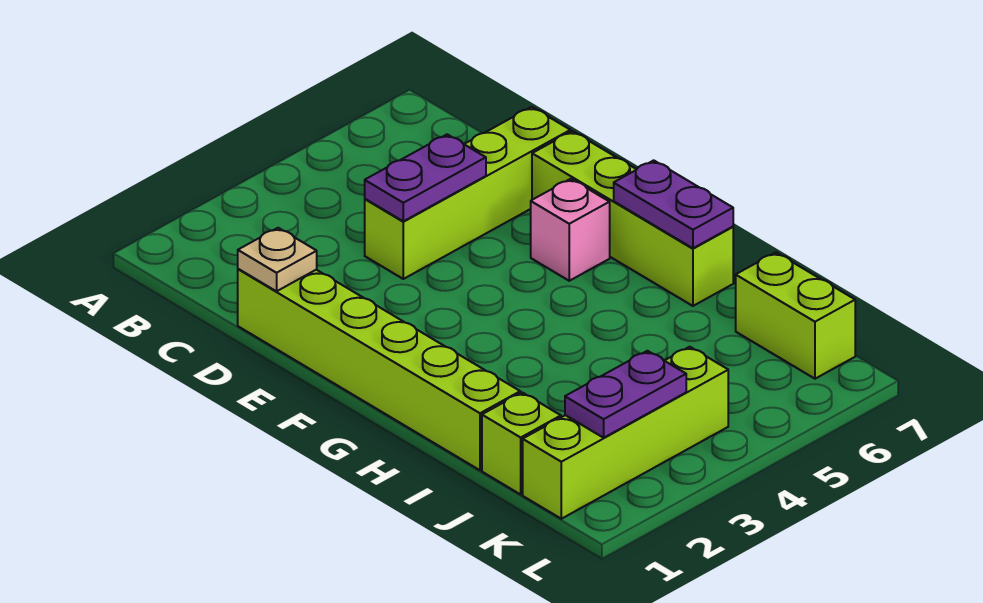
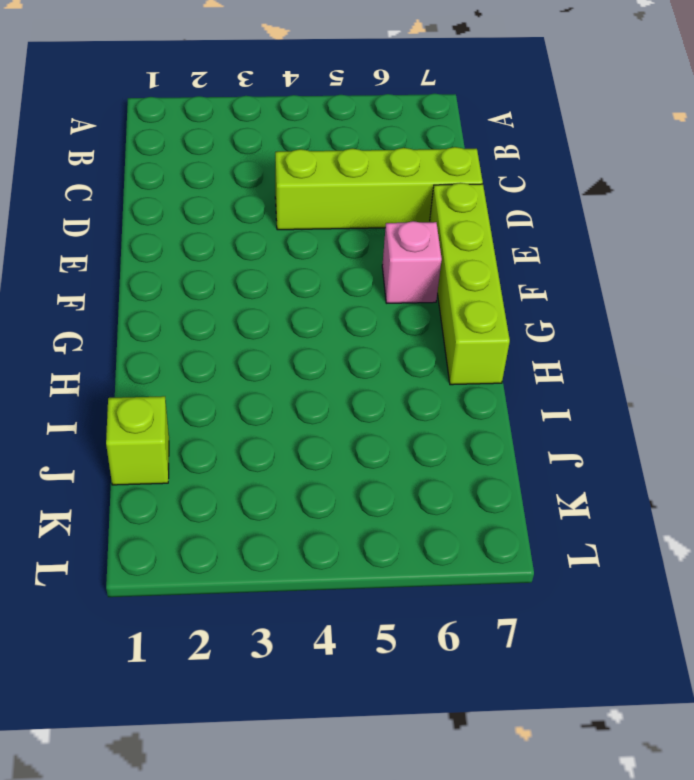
none -> lime 1x6 brick [238,269,520,470]
none -> lime 1x2 brick [736,252,855,379]

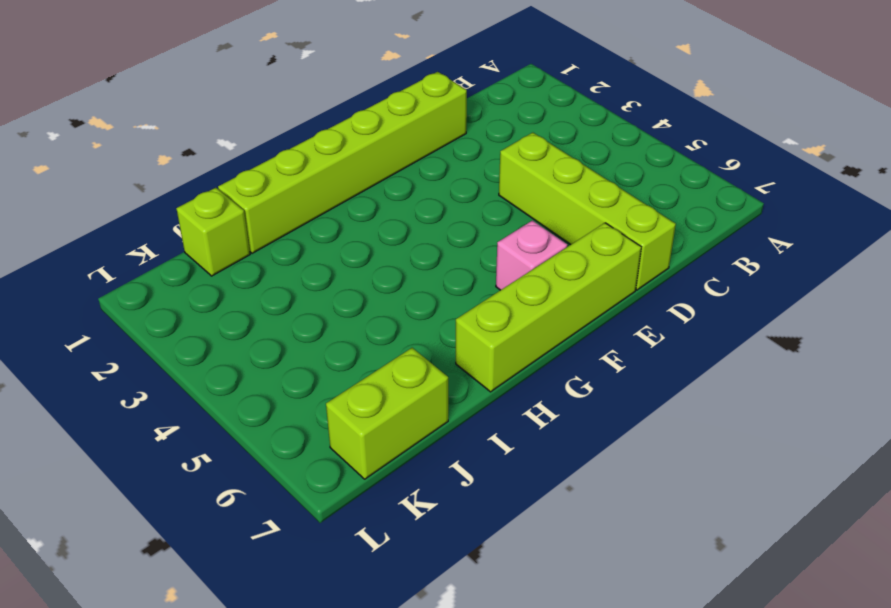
none -> lime 1x4 brick [523,347,728,519]
none -> tan 1x1 plate [238,228,317,291]

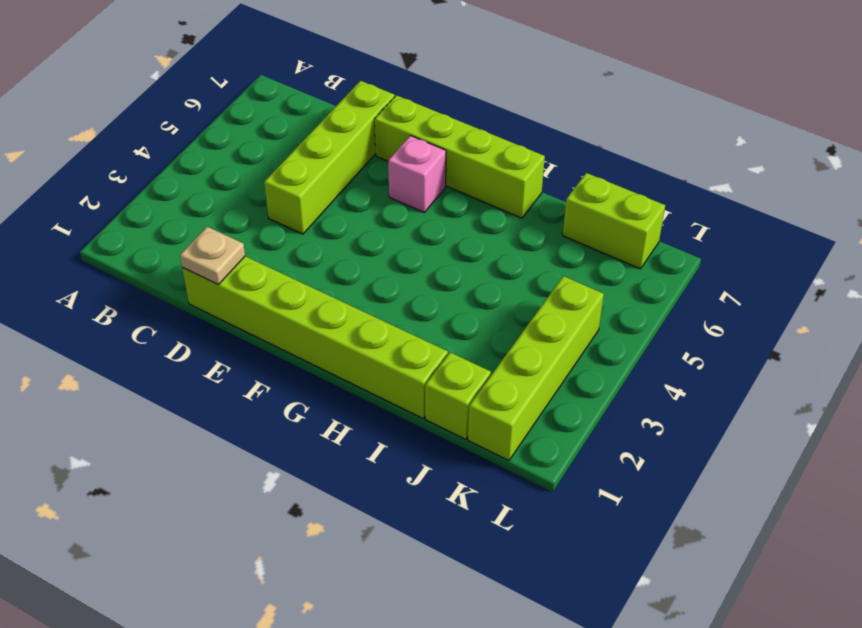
none -> purple 1x2 plate [365,134,486,221]
none -> purple 1x2 plate [614,160,733,248]

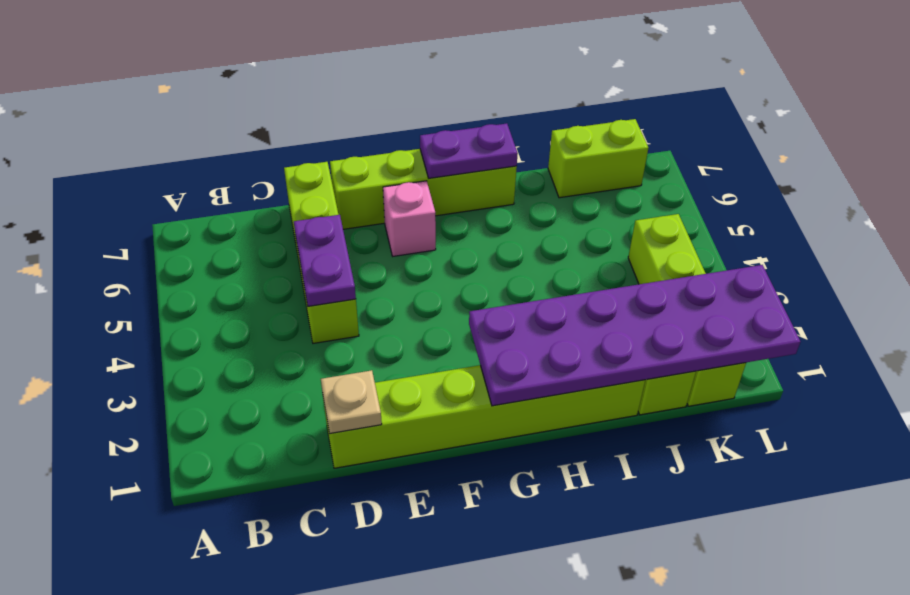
purple 2x6 plate [469,265,800,406] -> purple 1x2 plate [565,351,686,438]

